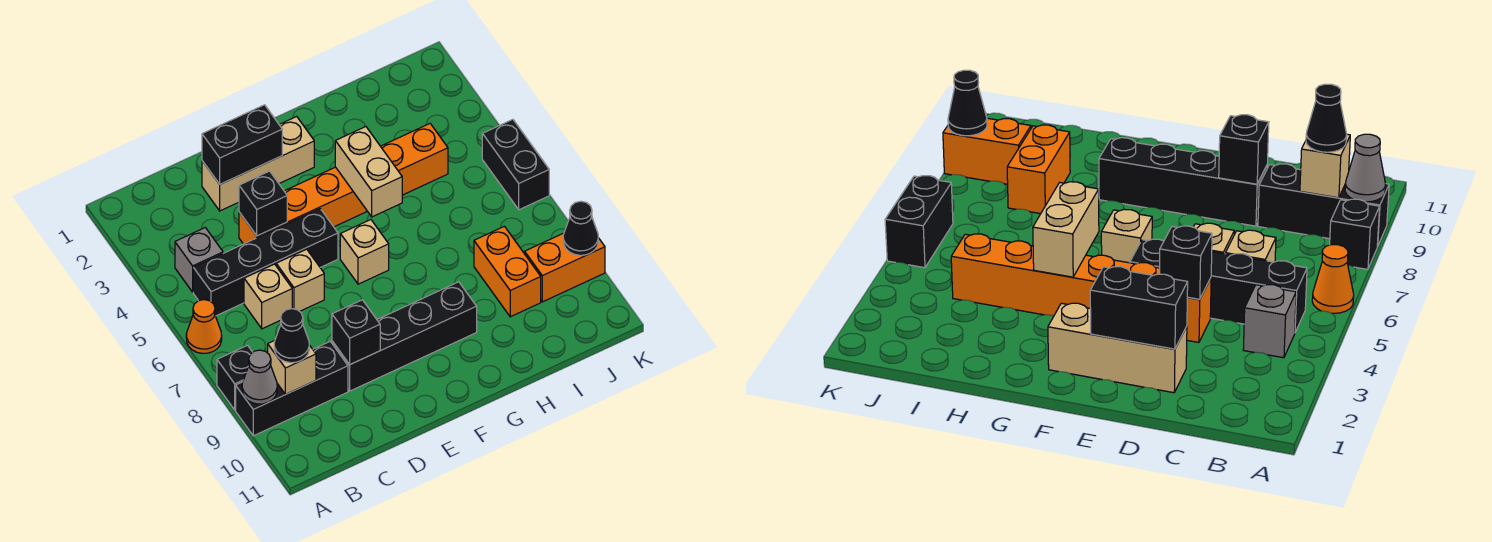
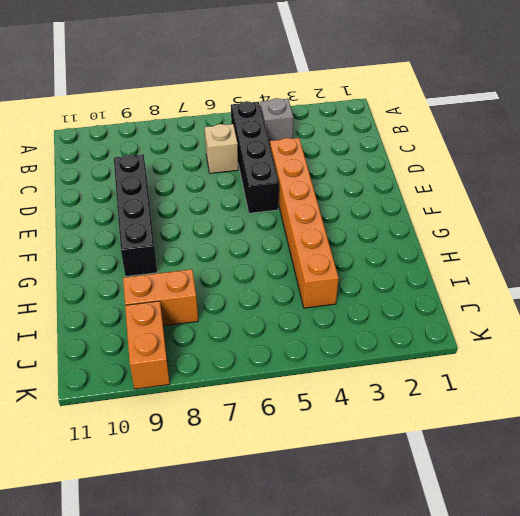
none -> orange 1x1 cone [186,300,222,354]
none -> black 1x1 brick [217,345,253,410]
none -> black 1x3 brick [236,342,348,436]

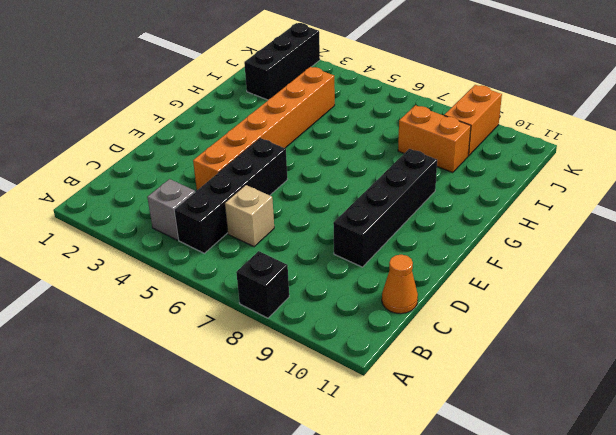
orange 1x1 cone [382,255,418,314] -> orange 1x1 cone moved to [186,300,222,354]
black 1x3 brick [244,23,320,100] -> black 1x3 brick moved to [236,342,348,436]
none -> tan 1x3 brick [202,117,314,211]
none -> tan 1x1 brick [276,249,324,311]
none -> tan 1x1 brick [340,220,389,284]

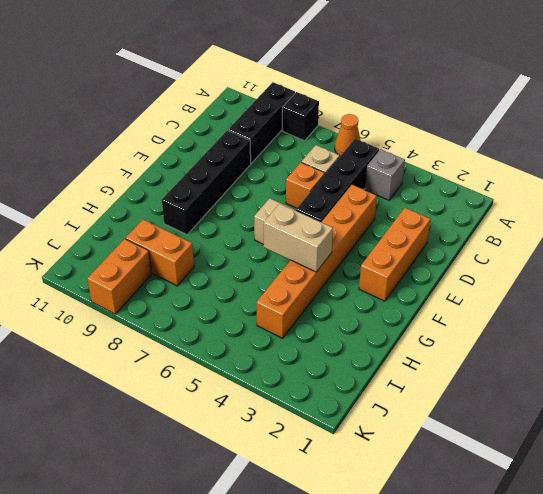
orange 1x3 brick [359,208,431,301] -> tan 1x3 brick [202,117,314,211]
orange 1x1 brick [286,162,325,208] -> tan 1x1 brick [276,249,324,311]
none -> black 1x2 brick [482,119,549,210]
none -> grey 1x1 cone [242,350,277,404]
none -> tan 1x1 brick [268,341,316,394]

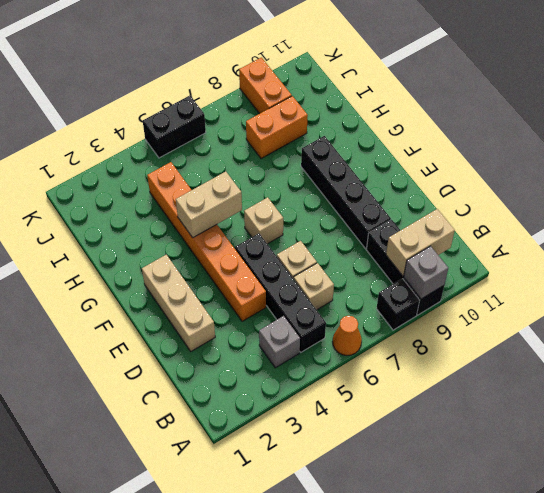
grey 1x1 brick [404,246,448,299] -> grey 1x1 cone [242,350,277,404]
tan 1x2 brick [386,209,455,276] -> tan 1x1 brick [268,341,316,394]
none -> black 1x2 brick [202,105,282,184]
none -> black 1x1 brick [239,171,287,236]
none -> black 1x1 brick [332,300,380,364]

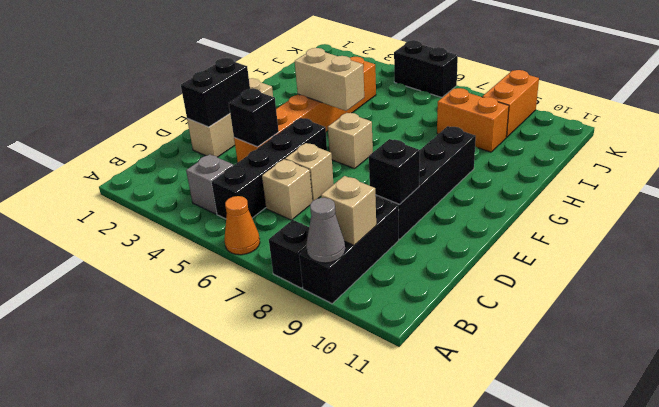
none -> black 1x1 cone [563,201,598,255]
none -> black 1x1 cone [274,309,309,363]

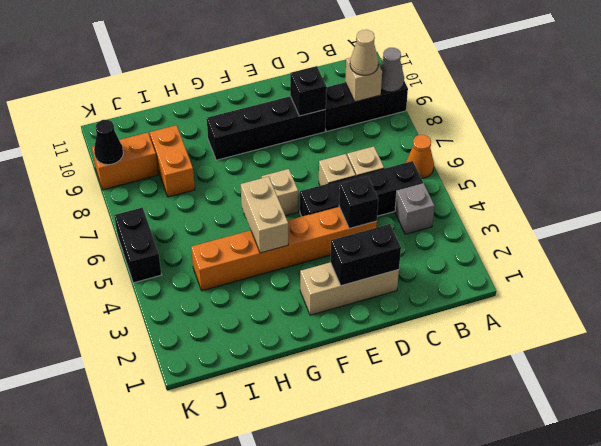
tan 1x1 cone [350,30,378,75] -> black 1x1 cone [274,309,309,363]
none -> black 1x1 brick [217,345,253,410]

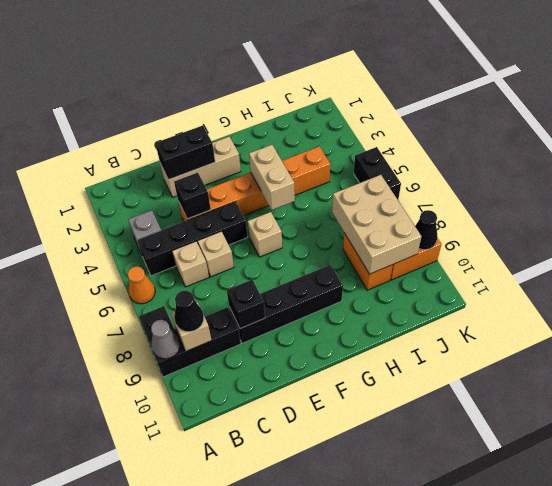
tan 2x3 brick [332,175,421,274] -> none

